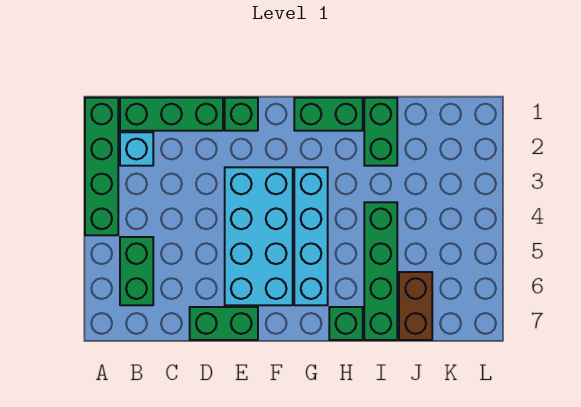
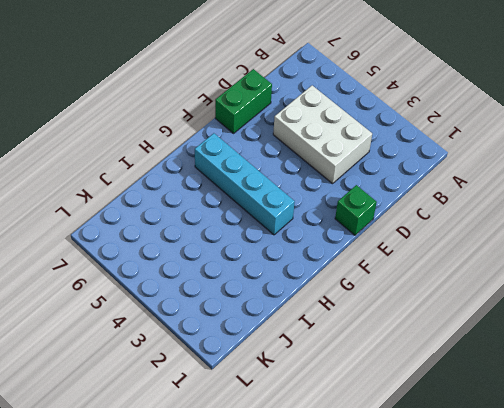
white 2x3 brick [273,86,372,184] -> none
none -> green 1x4 brick [85,98,118,235]
none -> green 1x3 brick [120,98,223,131]
none -> cyan 1x1 brick [120,132,153,166]

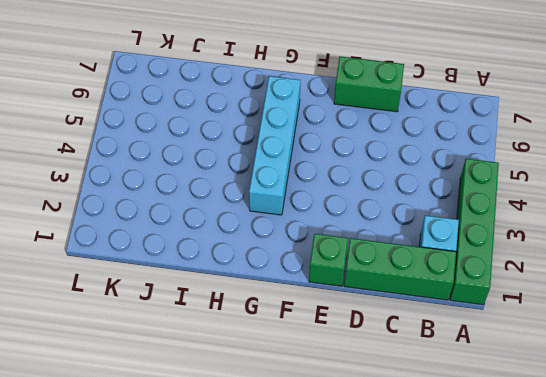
none -> green 1x2 brick [120,237,153,305]
none -> cyan 2x4 brick [225,167,293,305]
none -> green 1x2 brick [294,98,363,131]

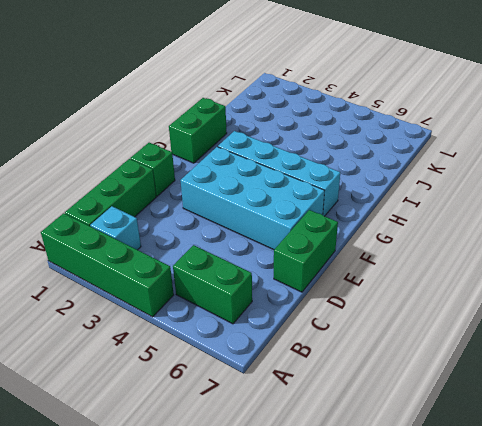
none -> green 1x1 brick [329,307,363,340]
none -> green 1x2 brick [364,98,397,166]
none -> green 1x4 brick [364,202,397,340]

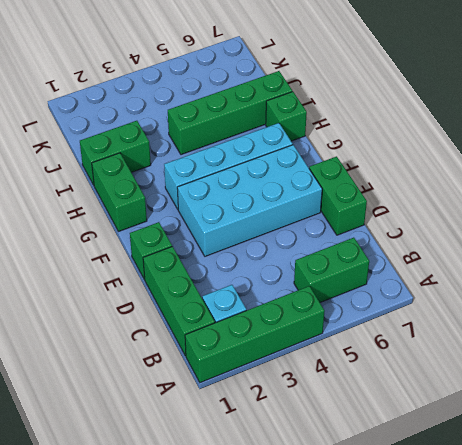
none -> brown 1x2 brick [399,272,432,340]

